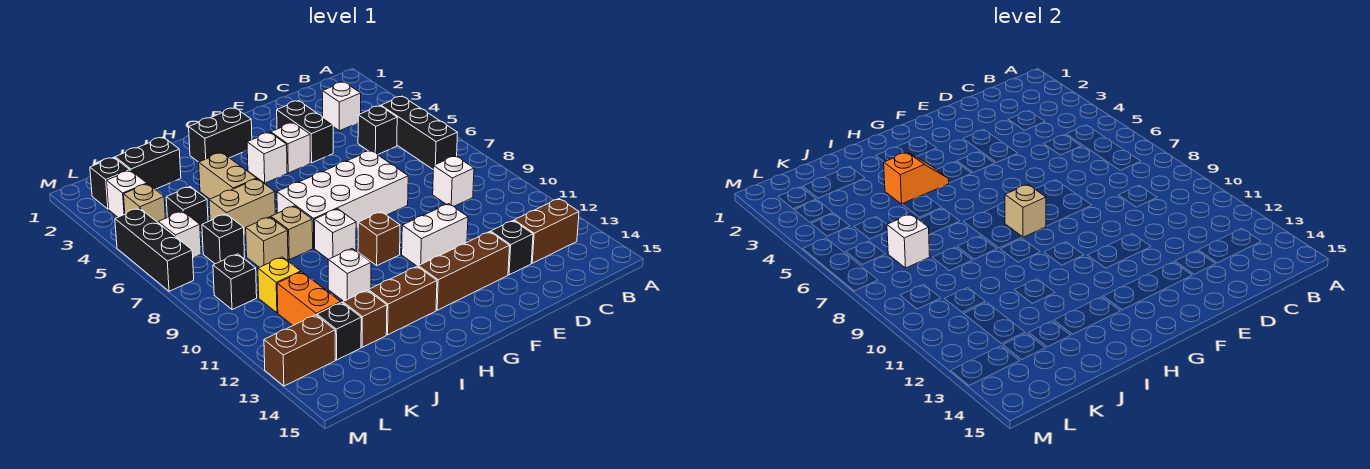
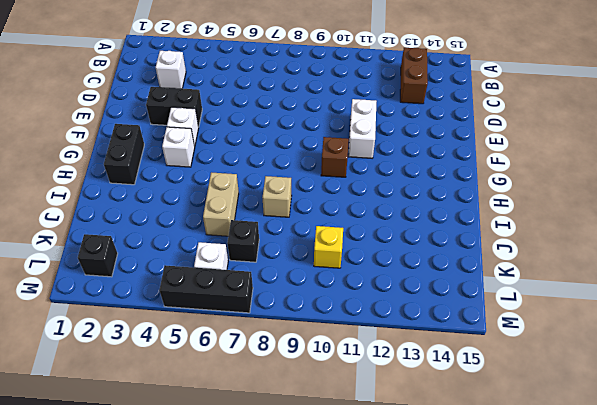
none -> black 1x3 brick [381,96,458,169]
none -> black 1x1 brick [358,106,397,155]
none -> white 1x1 brick [433,156,474,206]
none -> black 1x1 brick [491,221,533,275]

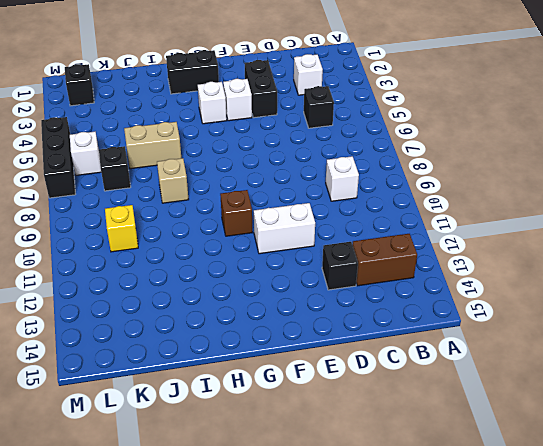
none -> black 1x3 brick [381,96,458,169]
none -> white 2x4 brick [277,151,408,248]
none -> brown 1x3 brick [418,232,510,310]
none -> white 1x1 brick [314,209,356,260]

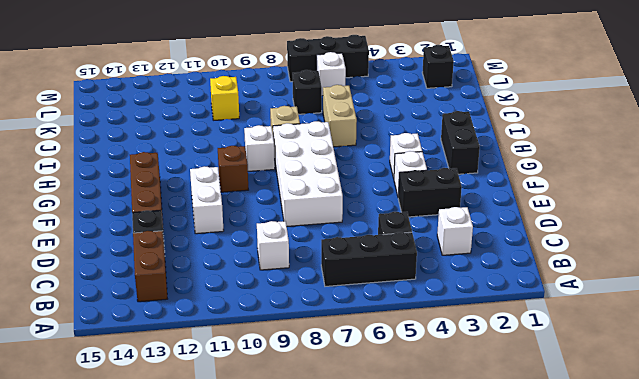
none -> brown 1x2 brick [368,266,437,335]
none -> tan 1x2 brick [199,153,257,199]
none -> white 1x1 brick [328,249,371,301]
none -> black 1x2 brick [115,137,181,189]

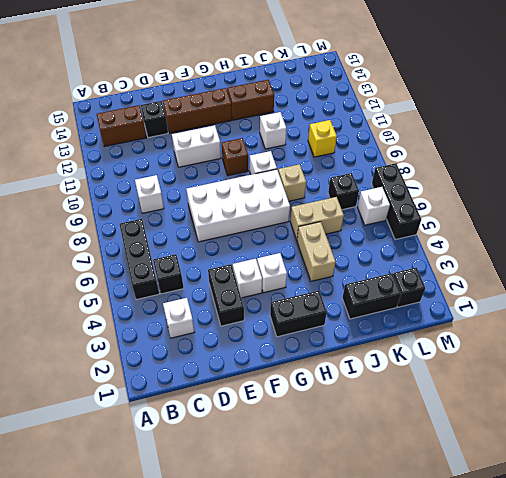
none -> tan 1x1 brick [246,217,288,267]
none -> brown 1x1 brick [343,290,387,347]
none -> black 1x1 brick [166,187,208,233]
none -> orange 1x2 brick [277,272,341,325]

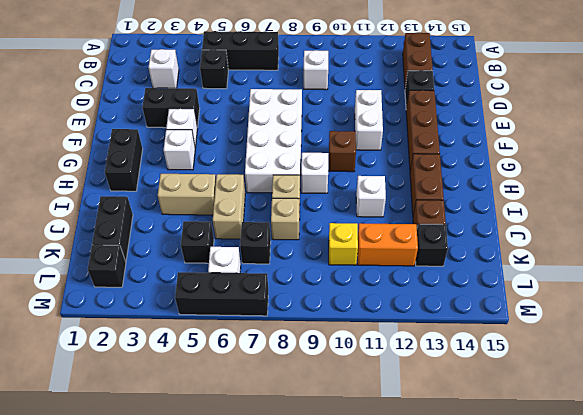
none -> white 1x1 brick [107,170,147,217]
none -> tan 1x1 brick [124,184,165,222]
none -> black 1x1 brick [213,254,257,310]
none -> brown 1x2 brick [264,315,335,386]

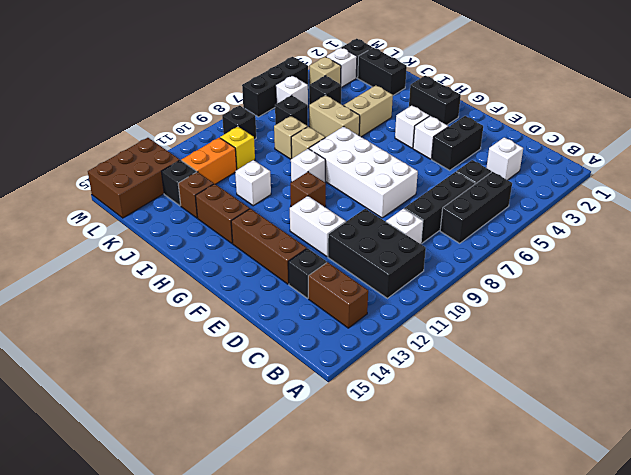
black 2x3 brick [328,209,426,298] -> none
black 1x3 brick [404,172,475,243] -> none
brown 2x3 brick [88,138,180,218] -> brown 1x2 brick [264,315,335,386]
none -> tan 1x1 brick [1005,184,1046,237]
none -> orange 1x2 slope [884,152,949,204]
none -> white 1x1 brick [887,214,930,268]

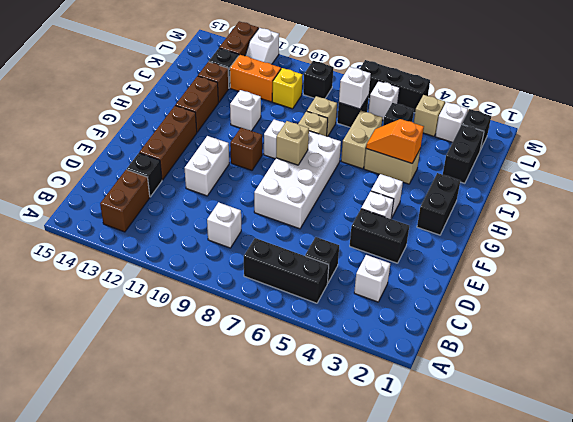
orange 1x2 slope [366,119,424,163] -> orange 1x2 slope turned to [884,152,949,204]
white 1x2 slope [245,28,279,64] -> none

